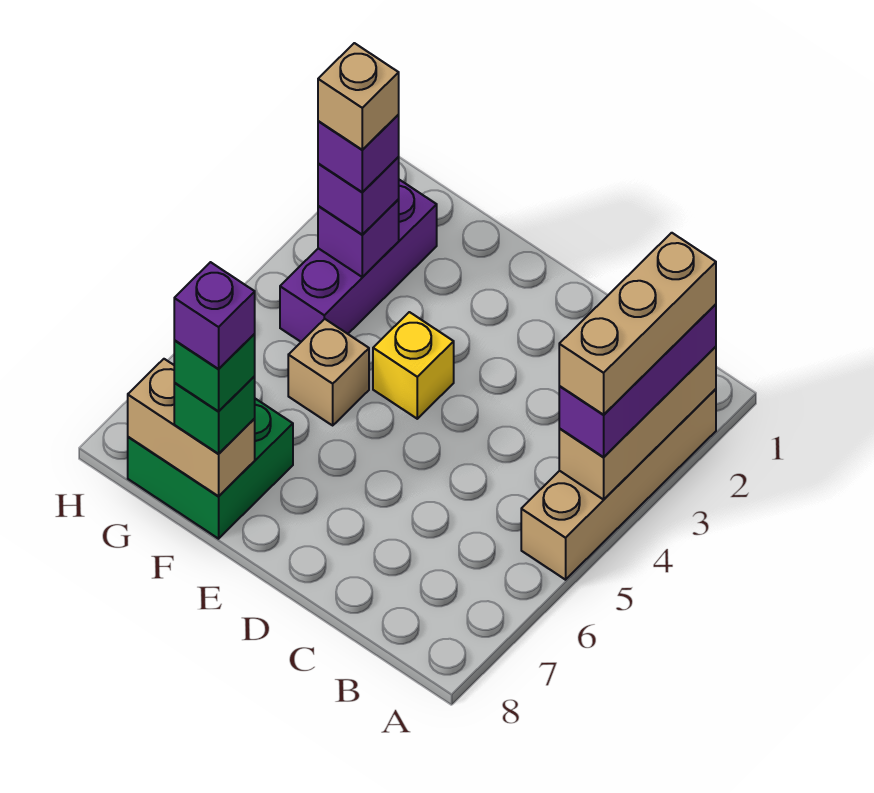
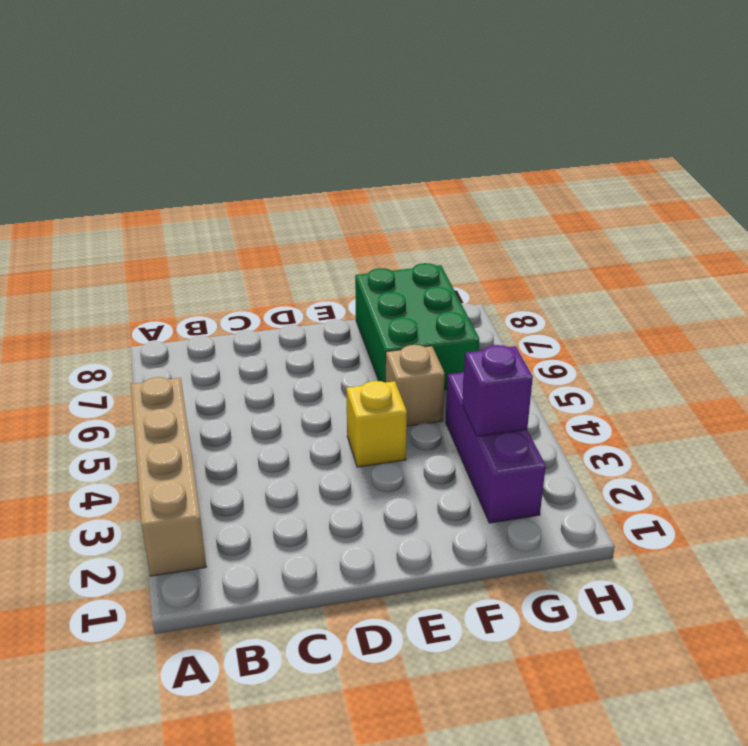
green 2x3 brick [355,263,479,390] -> green 2x2 brick [128,399,293,539]
none -> tan 1x3 brick [559,347,716,500]
none -> tan 1x2 brick [128,359,255,496]
none -> purple 1x3 brick [559,304,716,457]

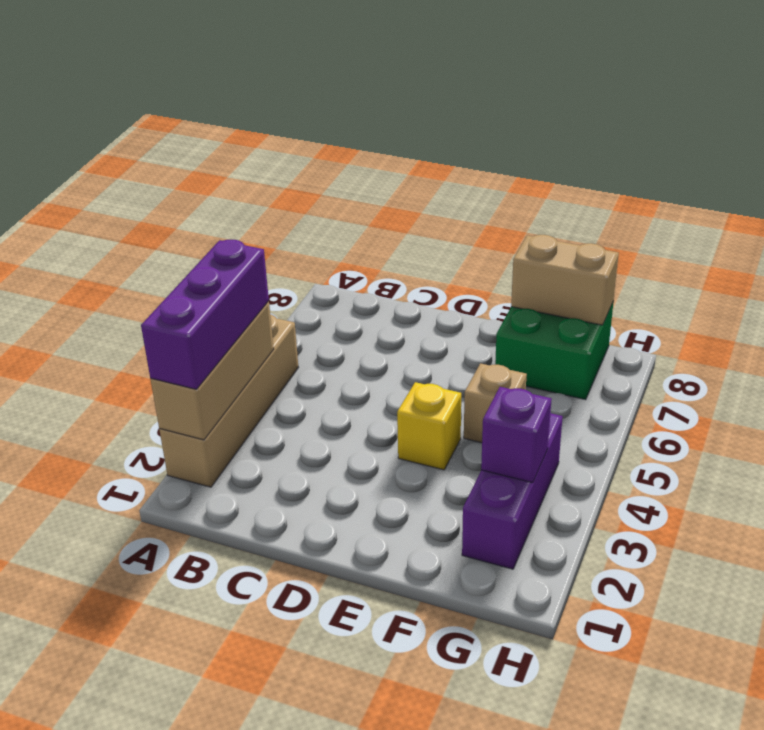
none -> green 1x1 brick [174,376,255,454]
none -> purple 1x1 brick [318,157,399,234]
none -> tan 1x3 brick [559,233,716,415]

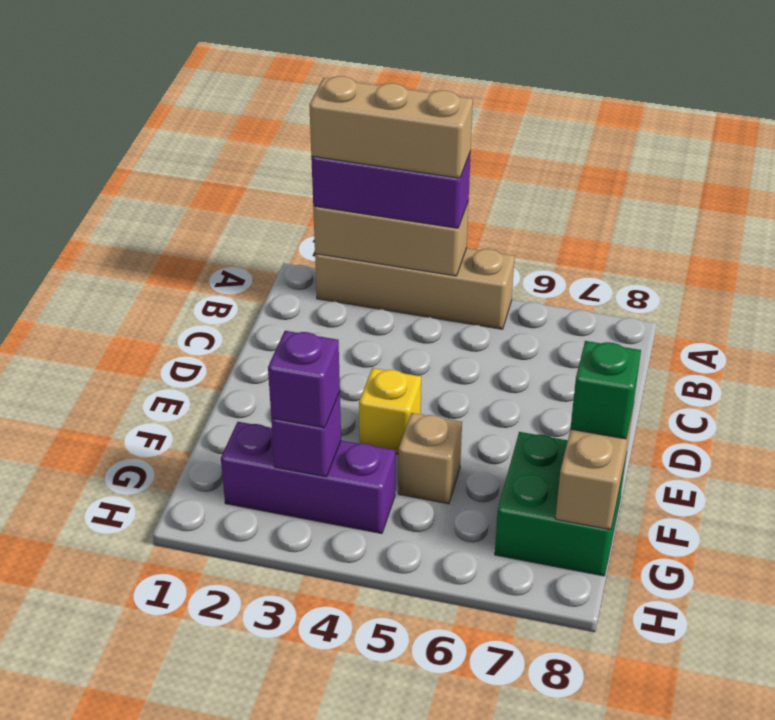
none -> green 1x1 brick [174,334,255,412]
none -> purple 1x1 brick [318,115,399,192]
none -> purple 1x1 brick [174,262,255,369]

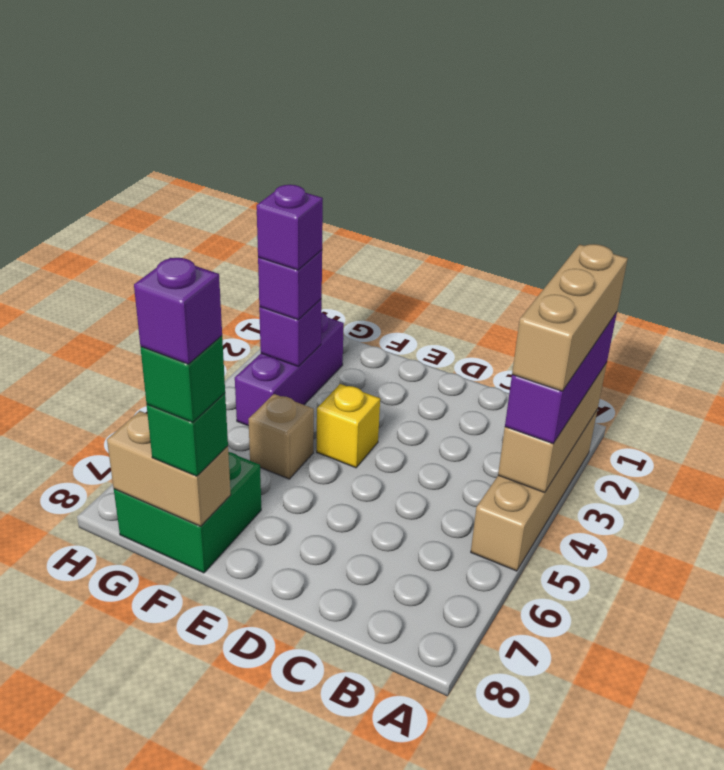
none -> tan 1x1 brick [318,43,399,150]

